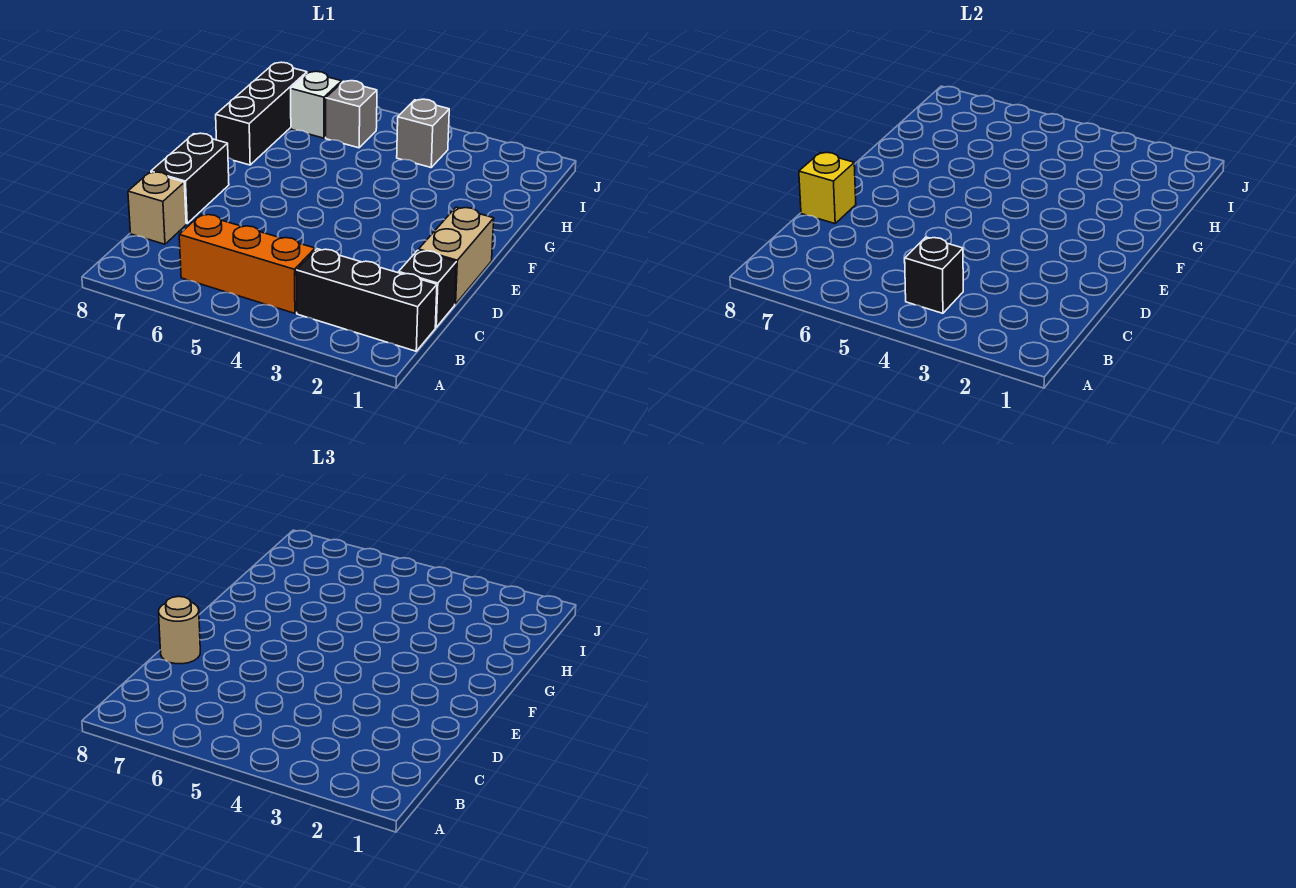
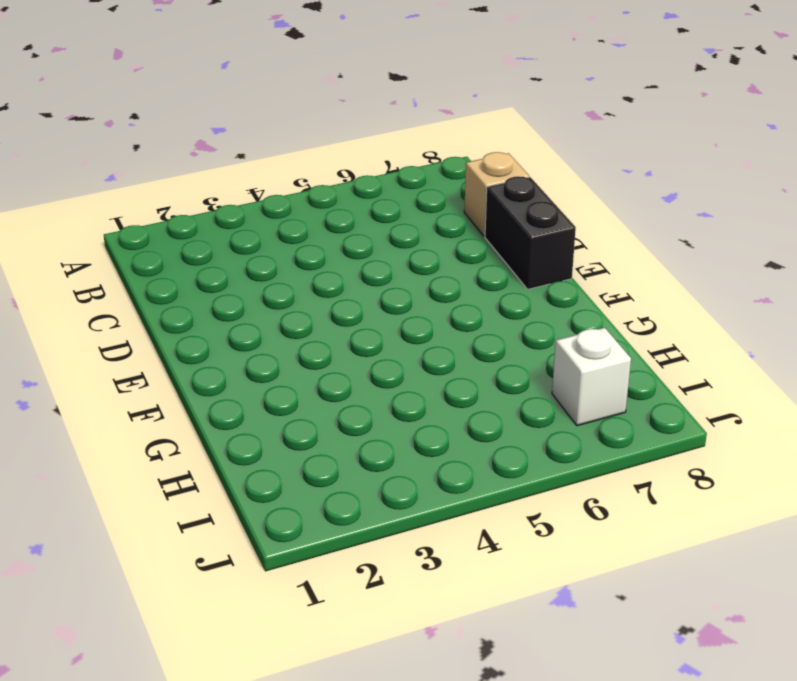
none -> black 1x3 brick [296,249,437,351]
none -> orange 1x3 brick [179,214,315,313]
none -> black 1x1 brick [399,250,456,327]

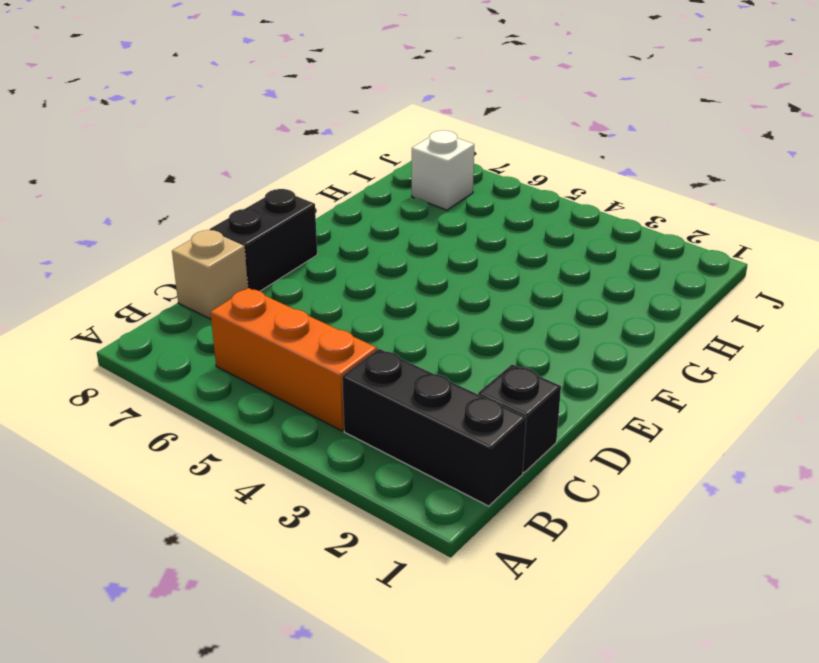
none -> tan 1x2 brick [419,207,494,304]
none -> black 1x3 brick [216,62,307,165]
none -> grey 1x1 brick [397,99,449,167]

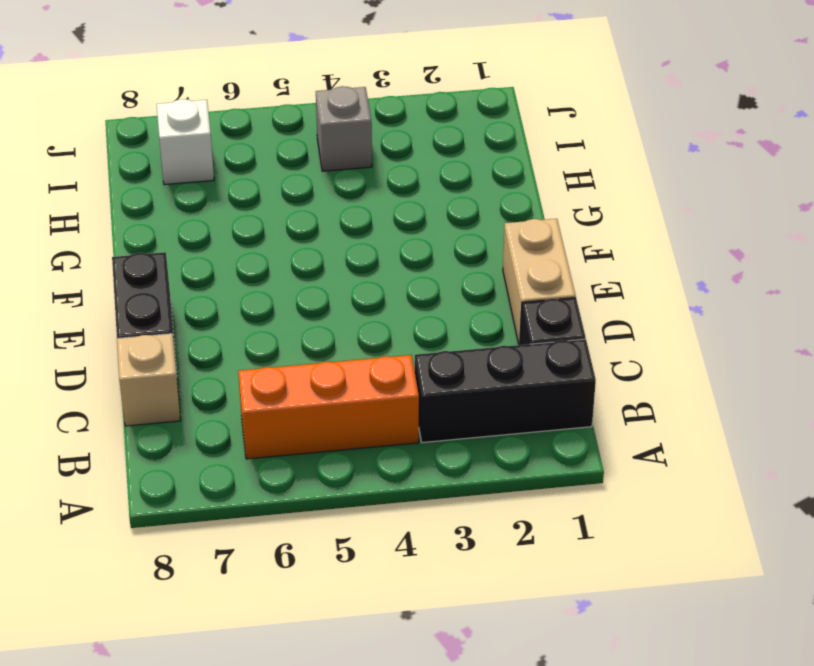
none -> black 1x3 brick [216,62,307,165]
none -> grey 1x1 brick [326,81,377,148]
none -> black 1x1 brick [905,237,963,313]

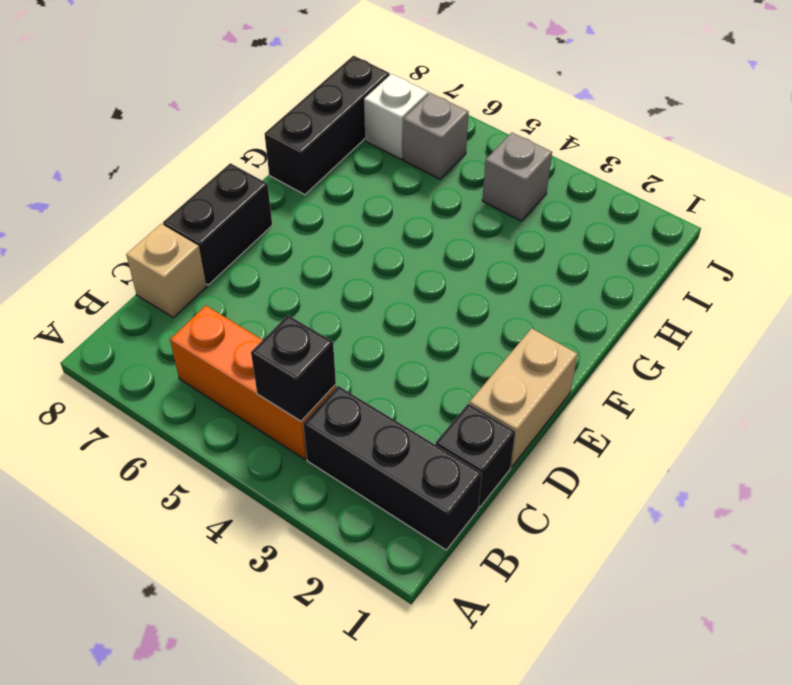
none -> yellow 1x1 brick [799,152,856,224]
none -> tan 1x1 round brick [159,596,200,664]

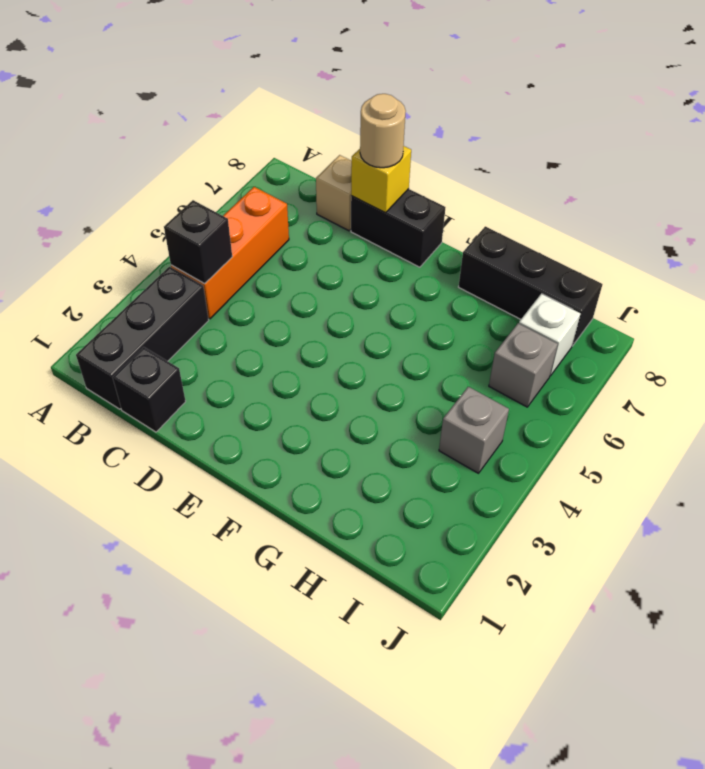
none -> tan 1x2 brick [419,207,494,304]

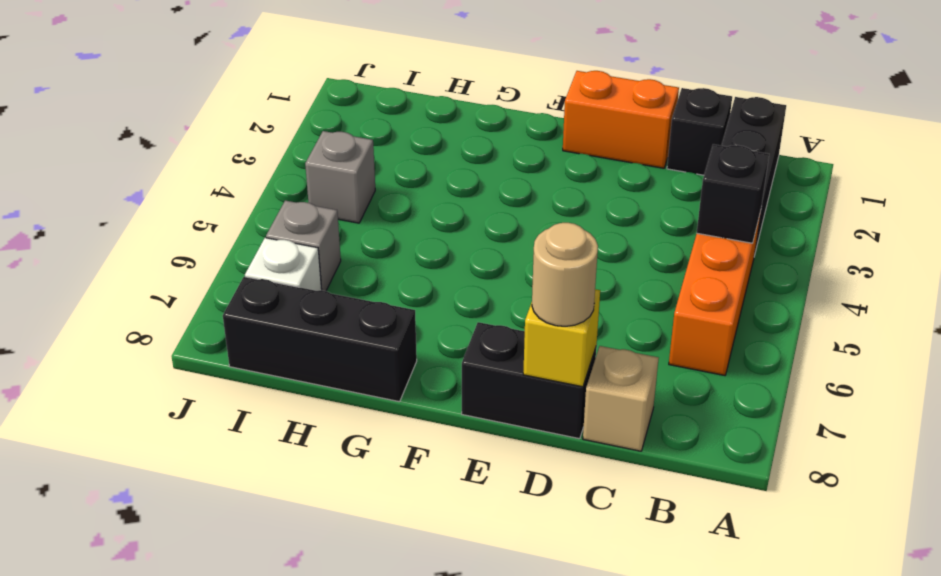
orange 1x2 brick [563,71,679,168] -> tan 1x2 brick [419,207,494,304]

